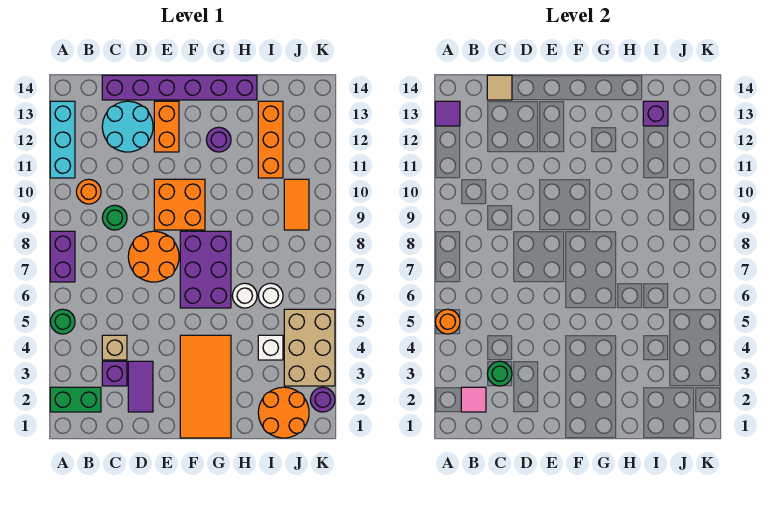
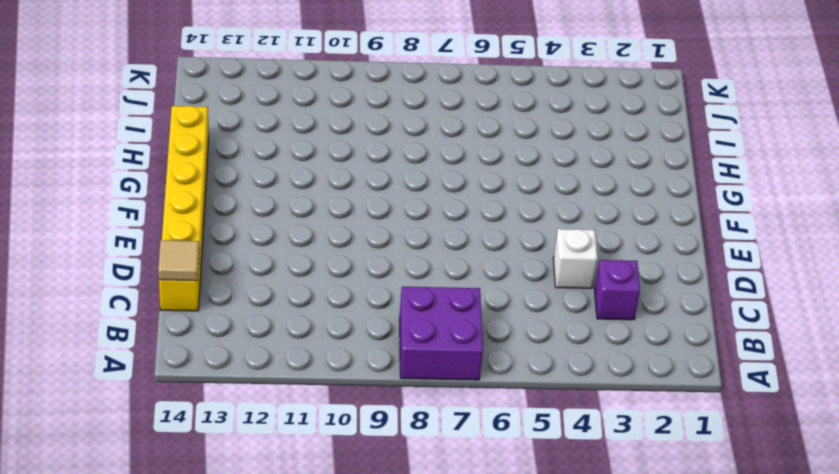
purple 2x2 brick [400,287,483,380] -> purple 1x2 brick [50,231,75,282]
yellow 1x6 brick [159,106,209,311] -> purple 1x6 brick [102,75,257,100]
white 1x1 brick [553,229,598,288] -> white 1x1 brick moved to [258,335,283,360]
none -> green 1x2 brick [50,387,101,412]
none -> green 1x1 round brick [50,309,75,334]
none -> cyan 1x3 brick [50,101,75,178]
none -> orange 1x1 round brick [76,179,101,204]

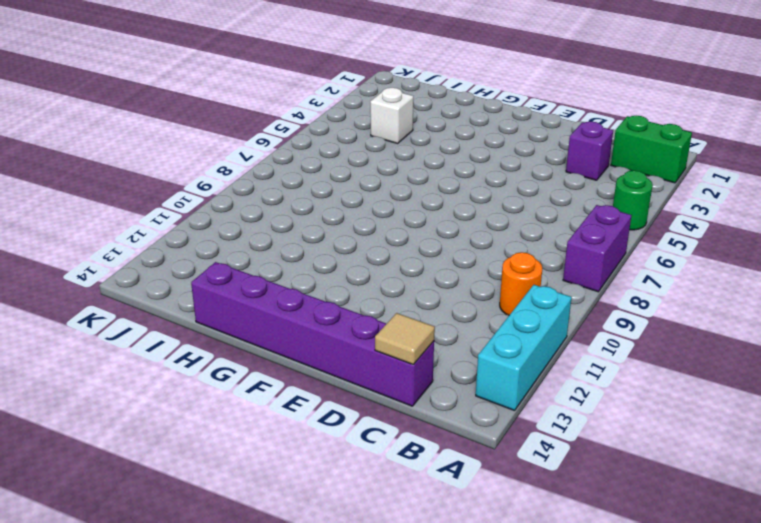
none -> tan 1x1 brick [102,335,127,360]
none -> green 1x1 round brick [102,205,127,230]
none -> cyan 2x2 round brick [102,101,153,152]
none -> purple 1x2 tile [128,361,153,412]

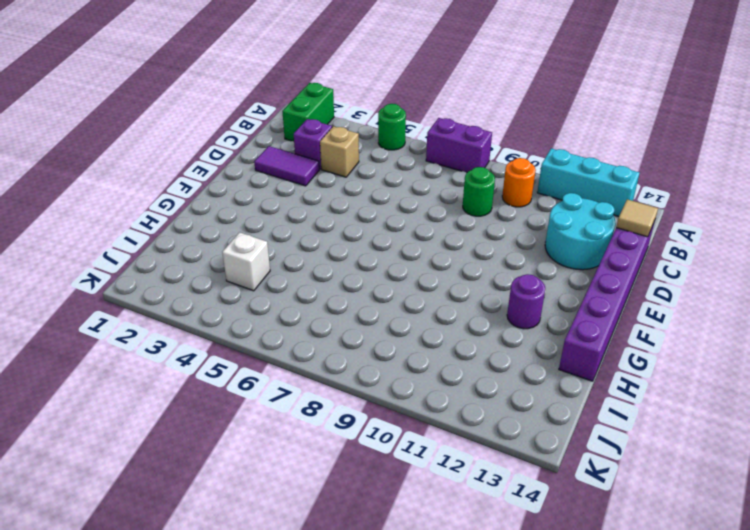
none -> orange 2x2 round brick [128,231,179,282]
none -> orange 2x2 brick [154,179,205,230]
none -> orange 1x2 brick [154,101,179,152]
none -> orange 2x4 tile [180,335,231,438]

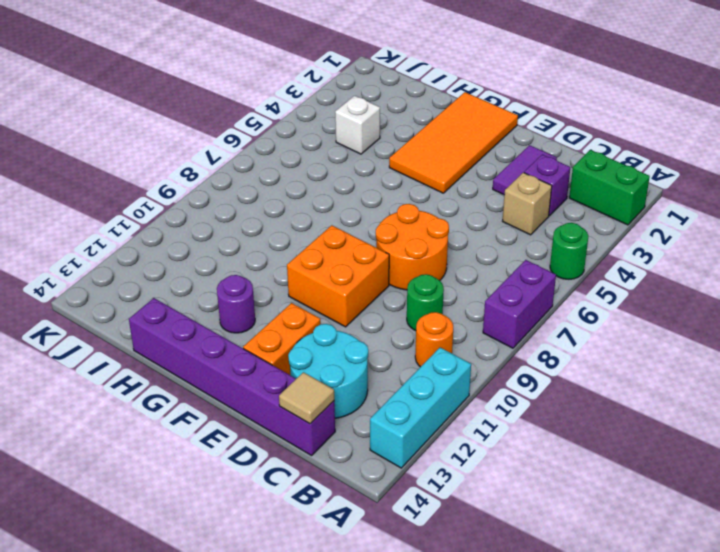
none -> purple 2x3 brick [180,231,231,308]
none -> white 1x1 round brick [232,283,257,308]
none -> orange 2x2 round brick [258,387,309,438]
none -> white 1x1 round brick [258,283,283,308]

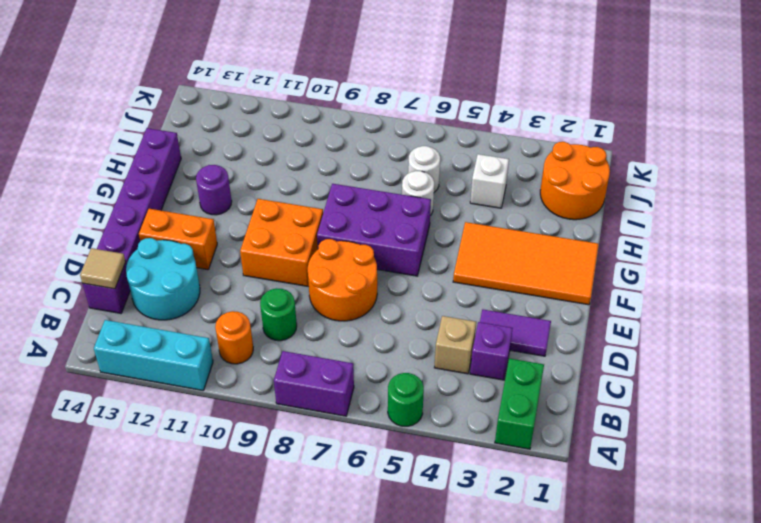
none -> orange 1x3 brick [258,101,283,178]
none -> tan 2x3 brick [284,309,335,386]
none -> orange 1x2 tile [284,179,309,230]
none -> purple 1x1 round brick [310,387,335,412]

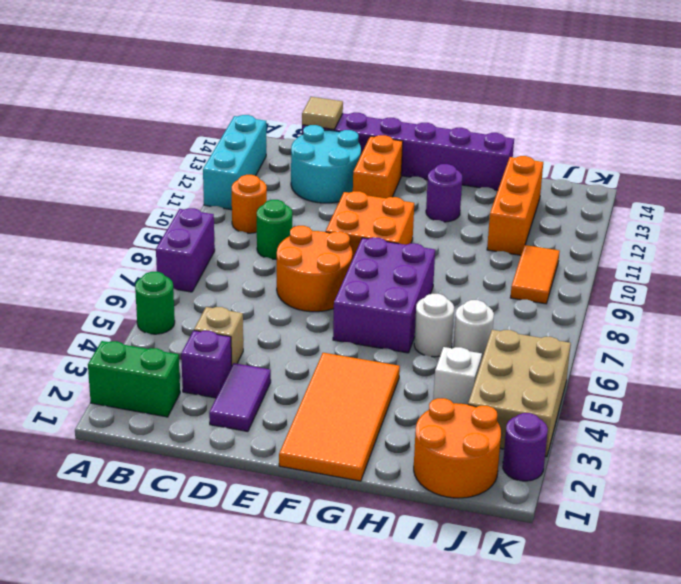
none -> orange 1x1 round brick [435,309,460,334]
none -> purple 1x1 tile [435,101,460,126]
none -> pink 1x1 tile [461,387,486,412]
none -> green 1x1 round brick [487,361,512,386]

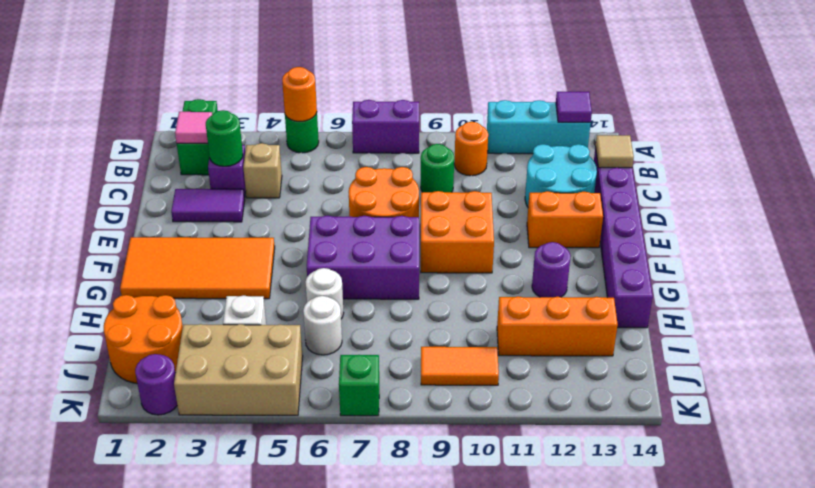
green 1x1 brick [339,355,379,416] -> none
none -> purple 1x1 brick [643,101,668,126]

